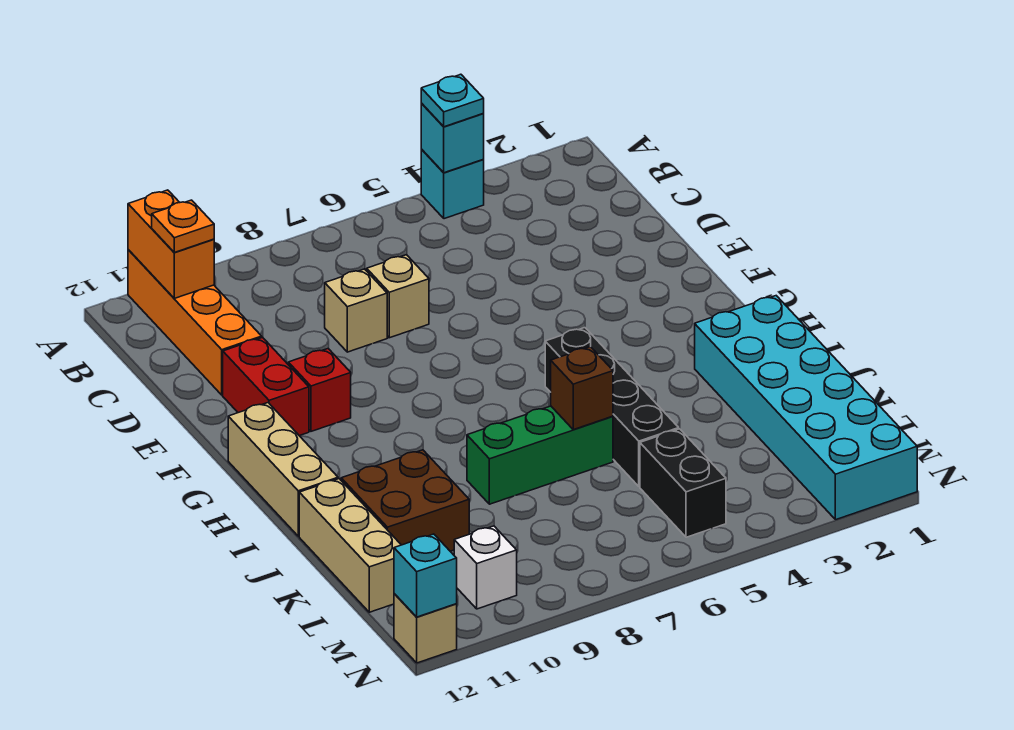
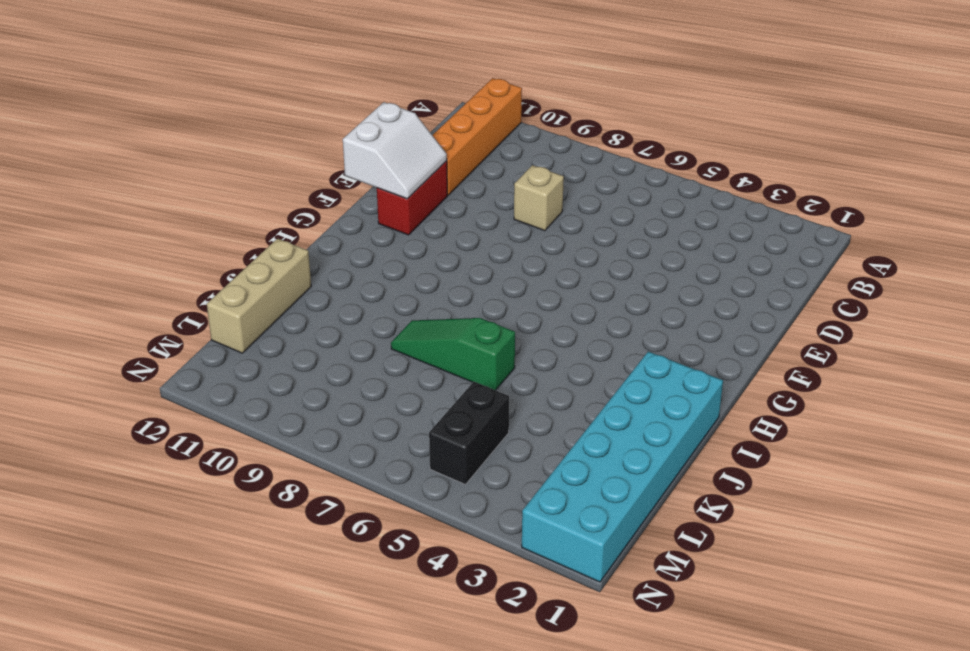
white 2x2 slope [343,102,447,199] -> none
green 1x3 slope [391,318,515,390] -> green 1x3 brick [467,406,613,504]
none -> cyan 1x1 brick [421,149,484,219]
none -> tan 1x1 brick [367,255,429,338]
none -> red 1x1 brick [288,349,351,431]

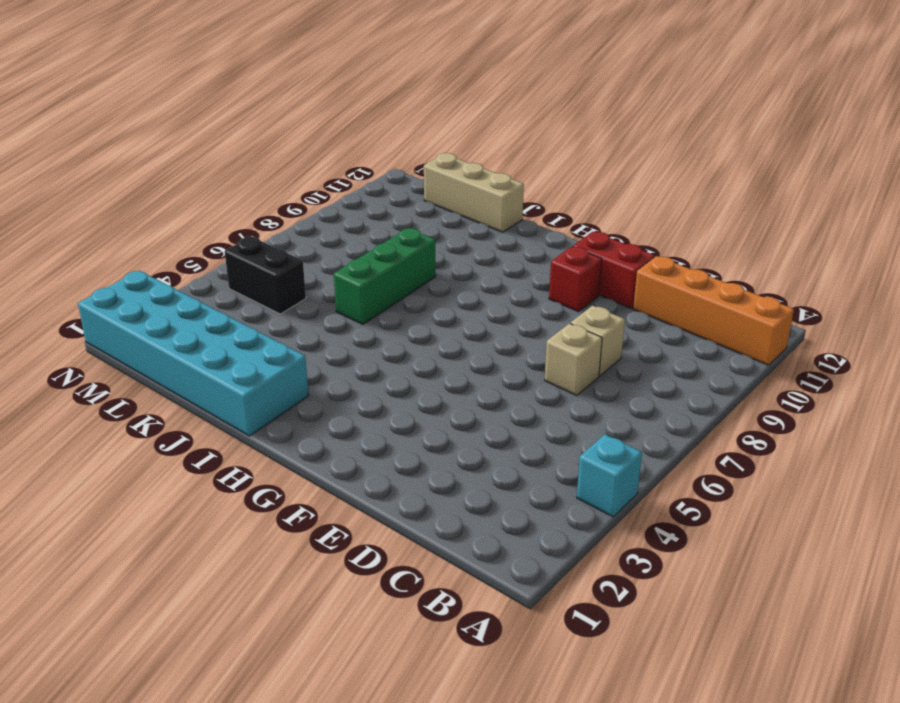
none -> tan 1x3 brick [228,403,338,536]
none -> black 1x4 brick [545,328,679,487]
none -> brown 2x2 brick [341,450,469,551]

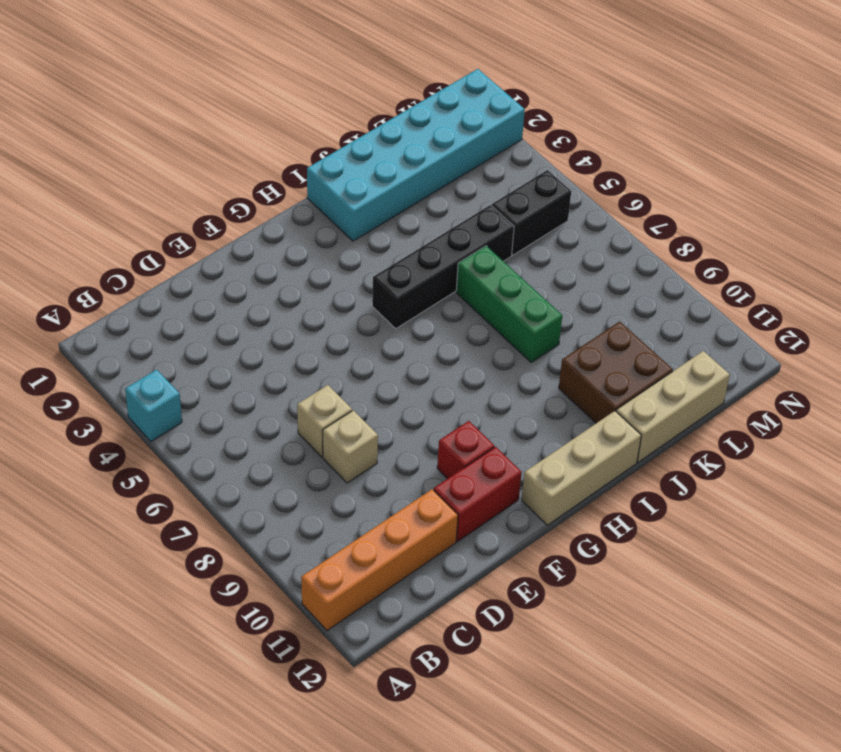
none -> white 1x1 brick [454,526,517,609]
none -> tan 1x1 brick [394,594,457,663]
none -> cyan 1x1 brick [421,103,484,173]

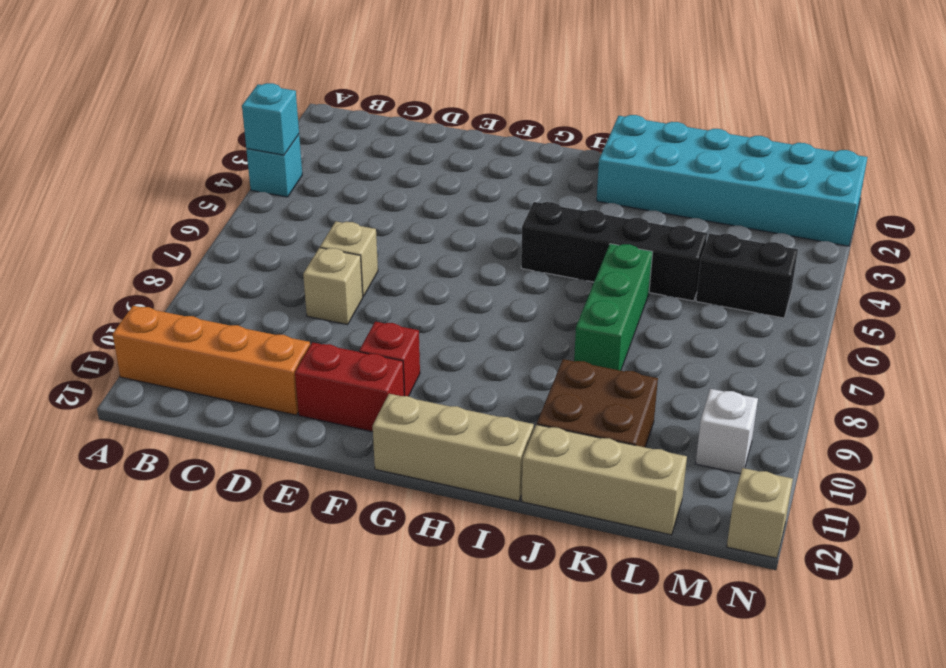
none -> orange 1x2 brick [128,190,214,298]
none -> brown 1x1 brick [551,347,613,430]
none -> cyan 1x1 brick [394,534,457,617]

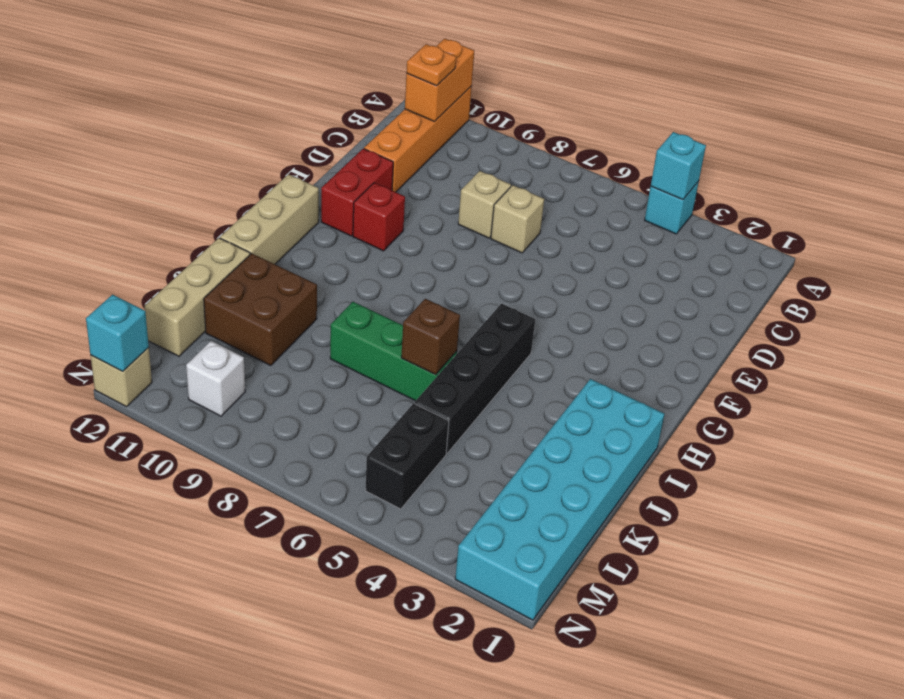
none -> cyan 1x1 plate [421,74,484,127]

